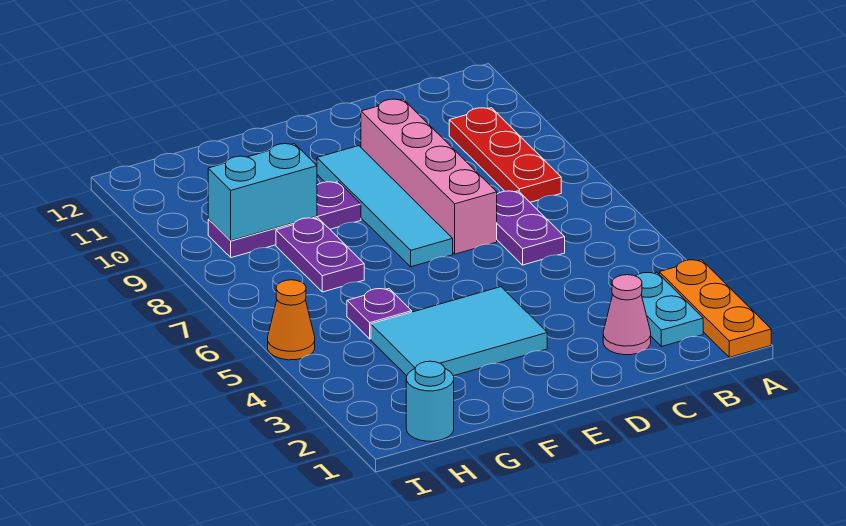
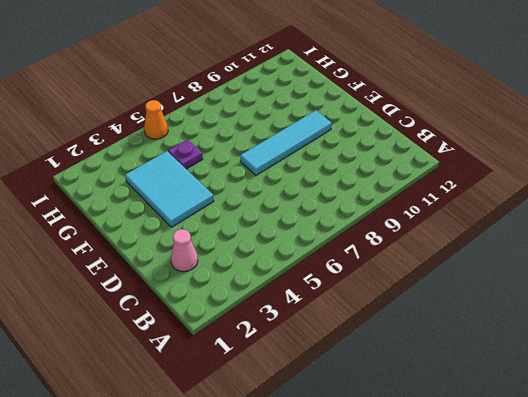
none -> orange 1x3 plate [659,260,771,357]
none -> cyan 1x2 plate [636,272,703,347]
none -> red 1x3 plate [449,108,561,202]

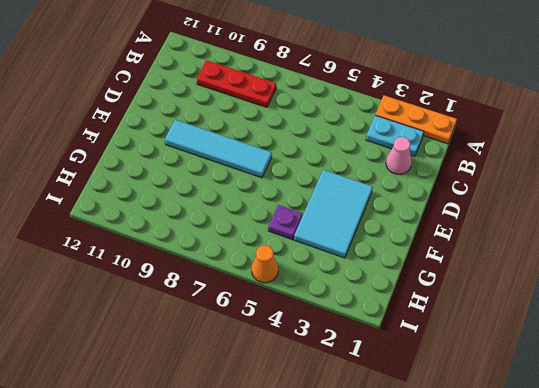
none -> purple 1x2 plate [497,191,565,265]
none -> pink 1x4 brick [361,99,497,254]
none -> purple 1x3 plate [208,182,361,258]

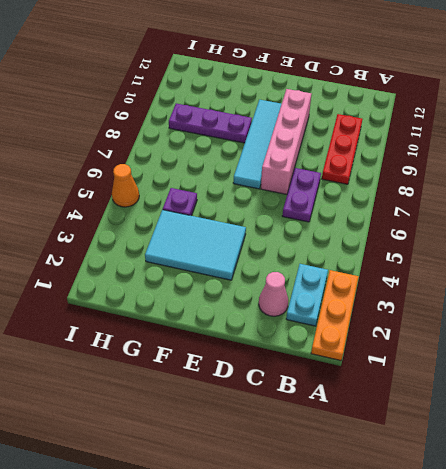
none -> purple 1x2 plate [276,218,364,292]
none -> cyan 1x1 round brick [406,361,454,441]
none -> cyan 1x2 brick [208,144,317,241]

